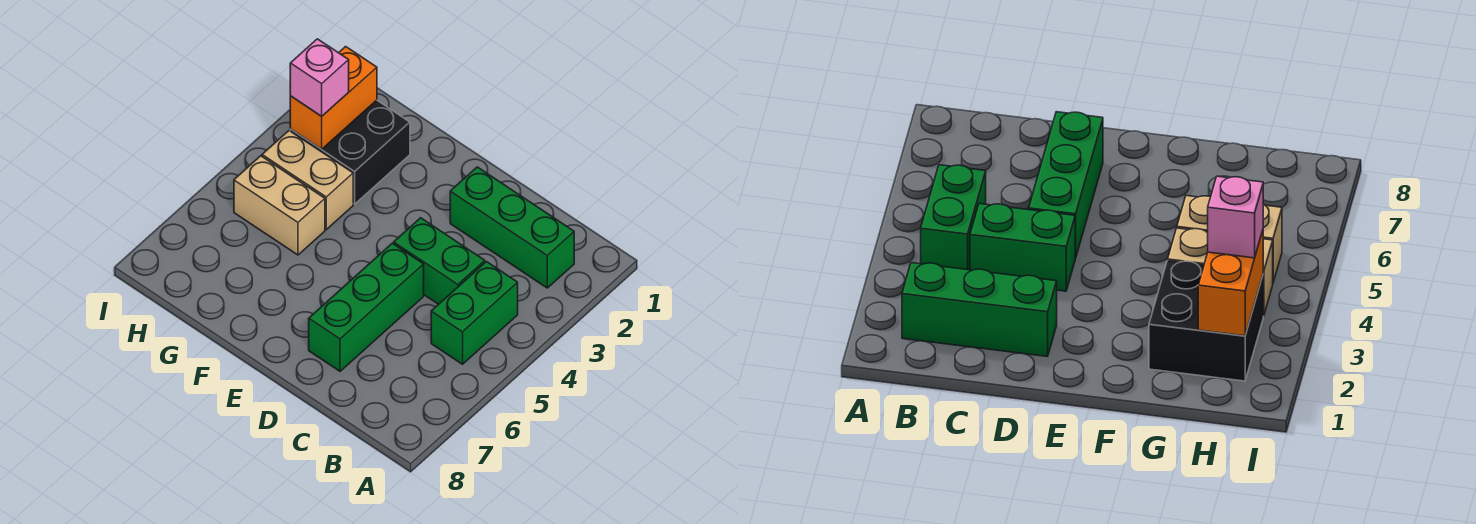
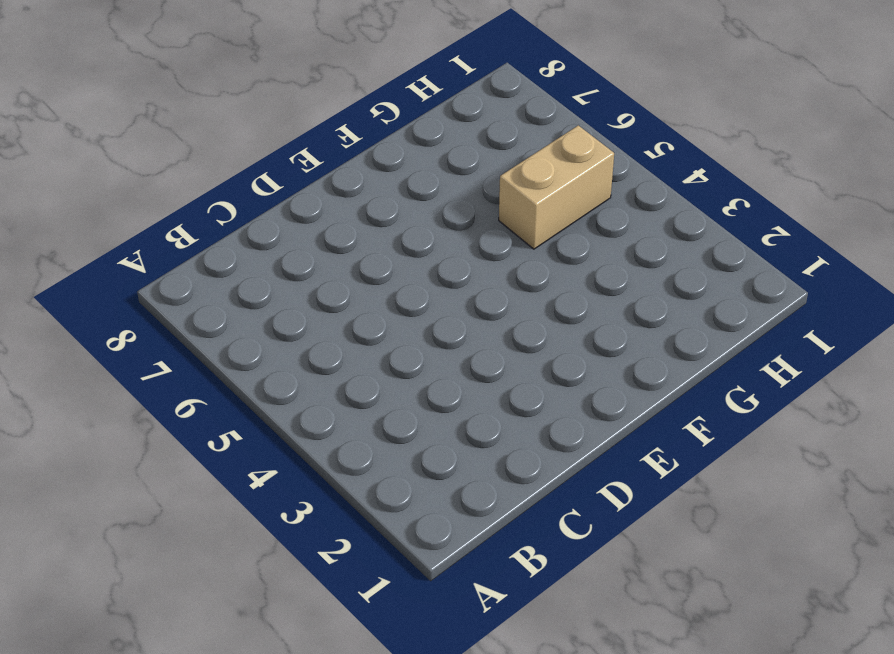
none -> green 1x3 brick [450,167,574,288]
none -> green 1x2 brick [431,262,518,364]

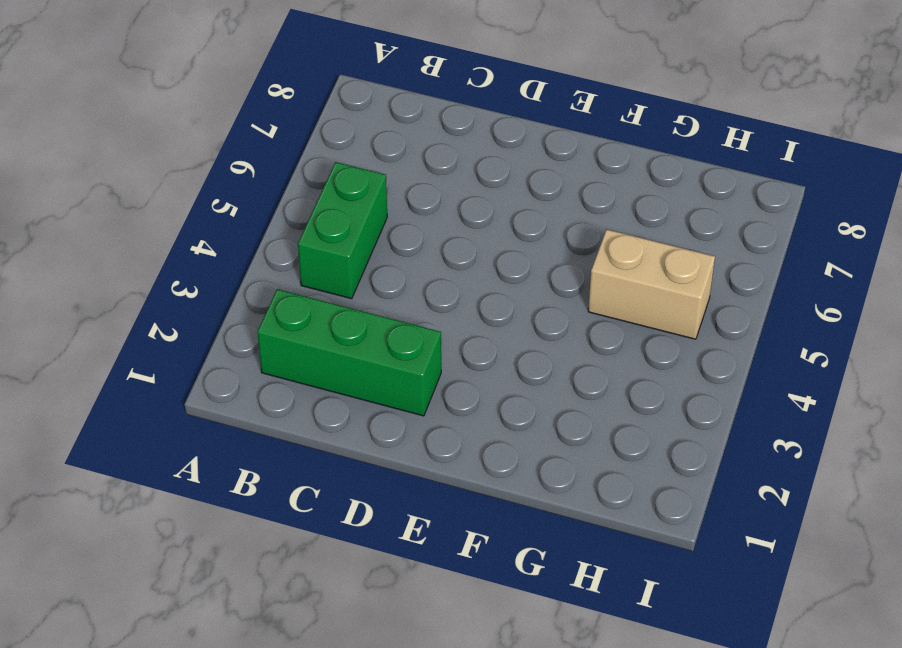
none -> green 1x2 brick [394,218,485,304]
none -> green 1x3 brick [309,243,424,371]

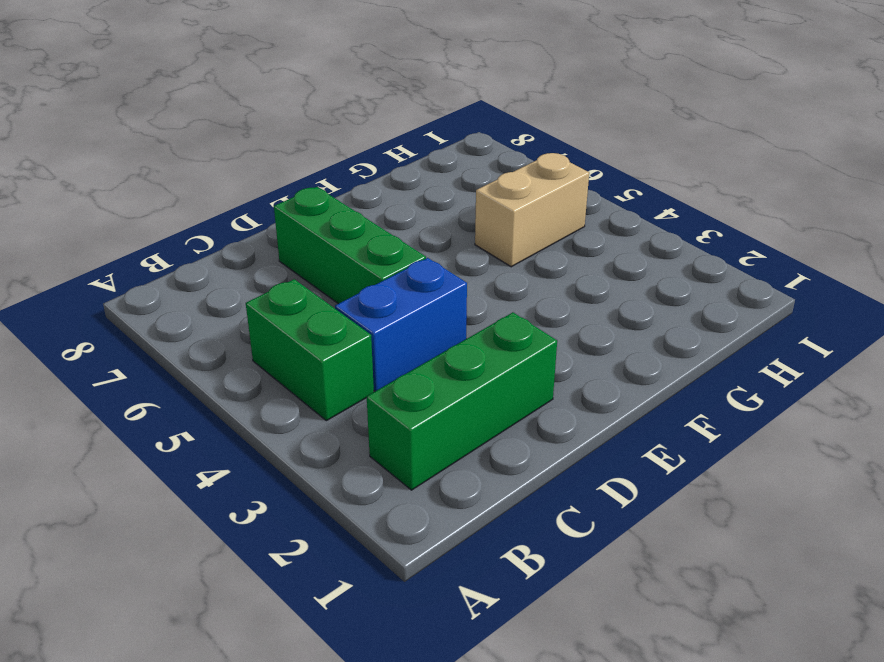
blue 1x2 brick [335,258,467,391] -> green 1x2 brick [394,218,485,304]
none -> black 2x2 brick [290,100,410,204]
none -> tan 1x2 brick [262,131,353,229]

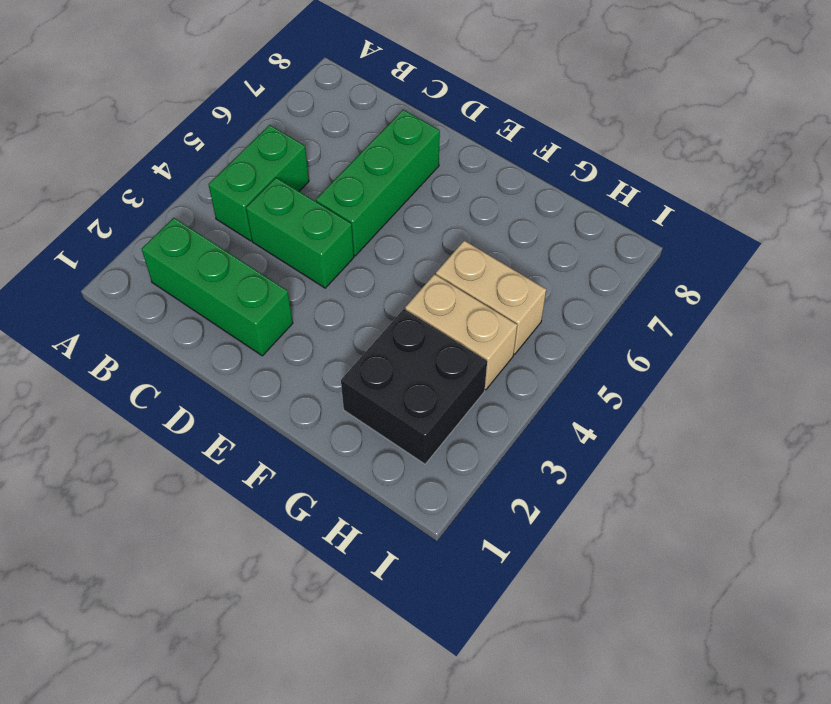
none -> orange 1x2 brick [290,47,377,149]
none -> pink 1x1 brick [290,39,349,116]

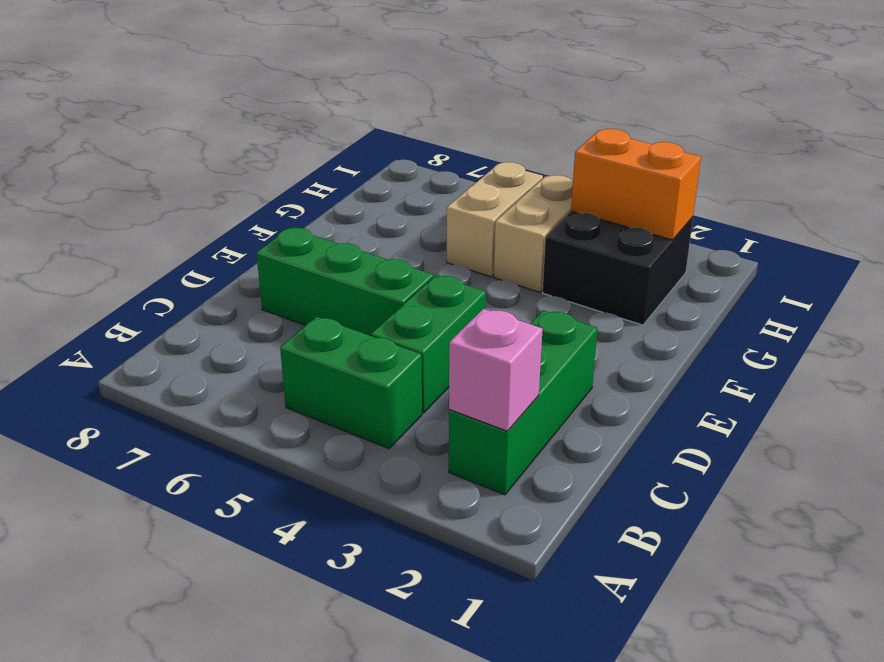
pink 1x1 brick [449,309,543,431] -> pink 1x1 brick moved to [290,39,349,116]

